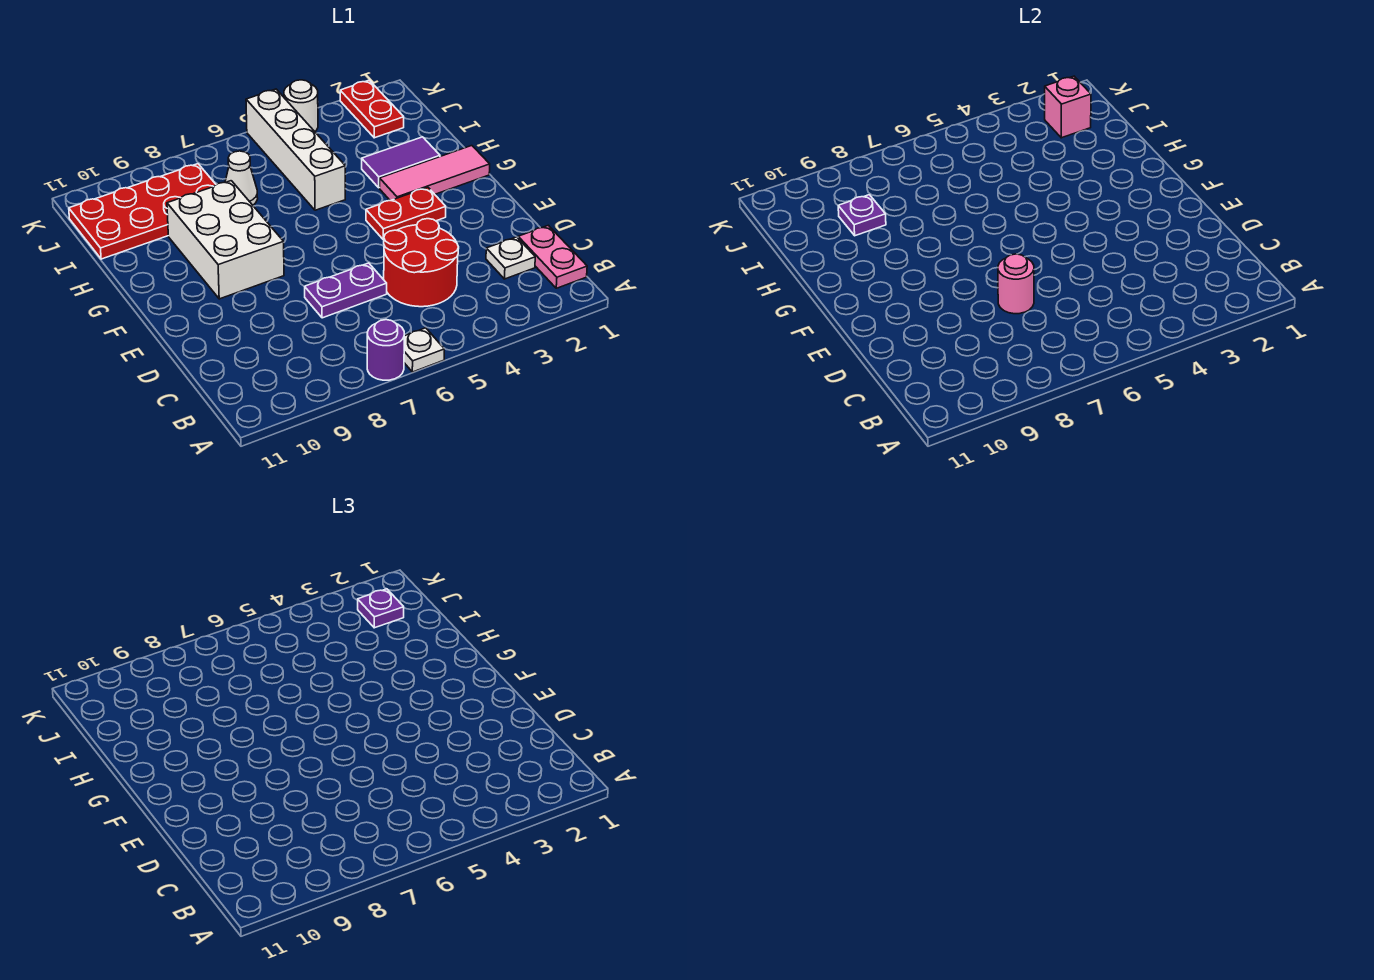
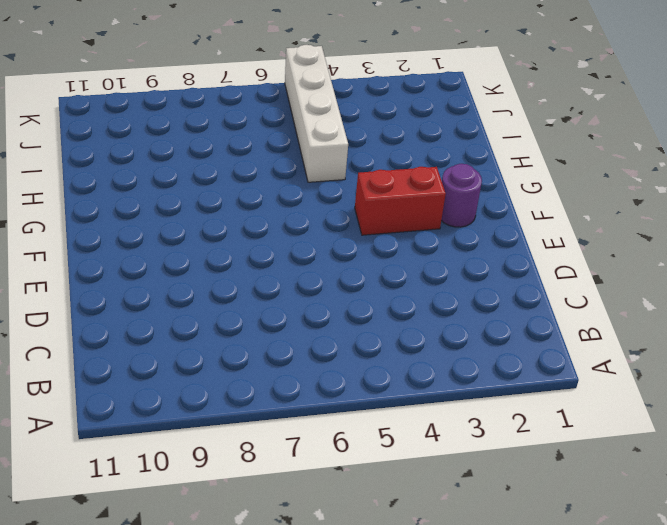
purple 1x1 round brick [441,164,482,227] -> purple 1x1 round brick moved to [367,320,404,380]
red 1x2 brick [355,167,446,235] -> red 1x2 plate [366,187,446,239]
none -> white 1x1 plate [404,328,444,372]
none -> pink 1x2 plate [518,225,587,288]
none -> white 1x1 plate [486,237,535,279]

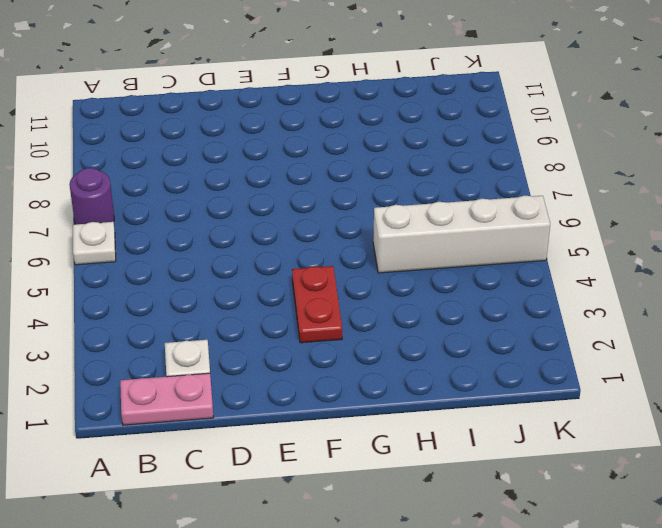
none -> red 2x2 round brick [383,219,459,307]
none -> purple 1x2 plate [305,263,387,318]
none -> white 2x3 brick [167,181,284,299]

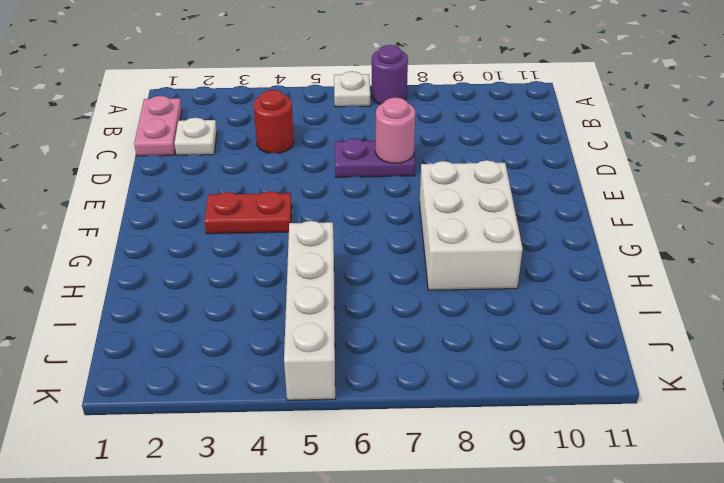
red 1x1 round brick [253,90,294,153] -> red 2x2 round brick [383,219,459,307]
none -> pink 1x3 tile [380,146,490,201]
none -> purple 1x2 tile [362,137,440,188]
none -> white 1x1 cone [225,151,258,205]

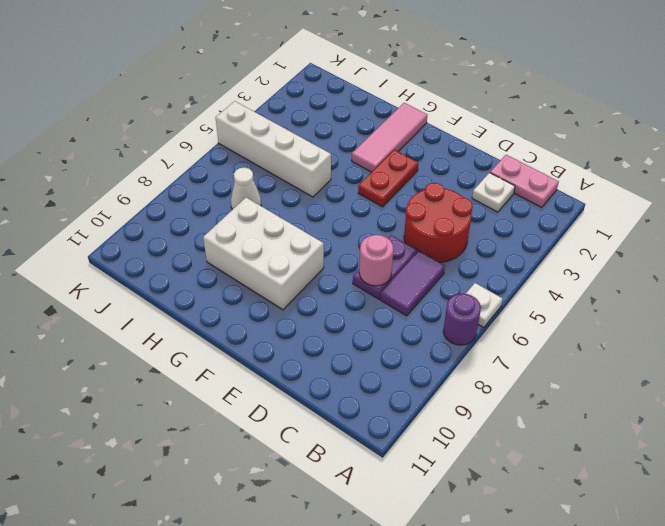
purple 1x2 tile [380,251,445,316] -> purple 1x2 tile moved to [362,137,440,188]
none -> red 2x4 plate [69,164,216,259]
none -> red 1x2 plate [340,80,404,138]
none -> white 1x1 round brick [284,80,318,131]

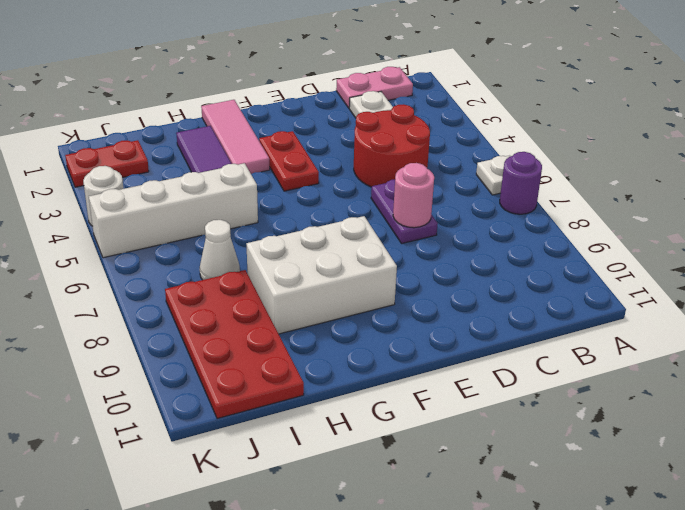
none -> purple 1x1 plate [838,195,886,236]
none -> pink 1x1 brick [1045,76,1091,138]
none -> purple 1x1 plate [358,589,404,628]

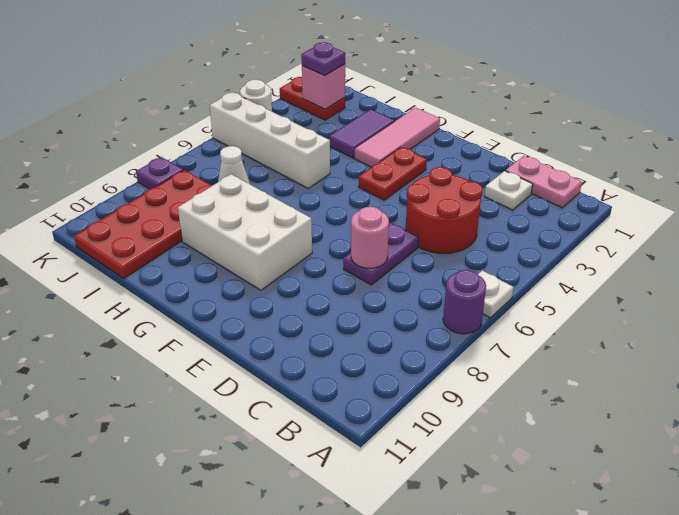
purple 1x1 plate [136,157,183,189] -> purple 1x1 plate moved to [838,195,886,236]

